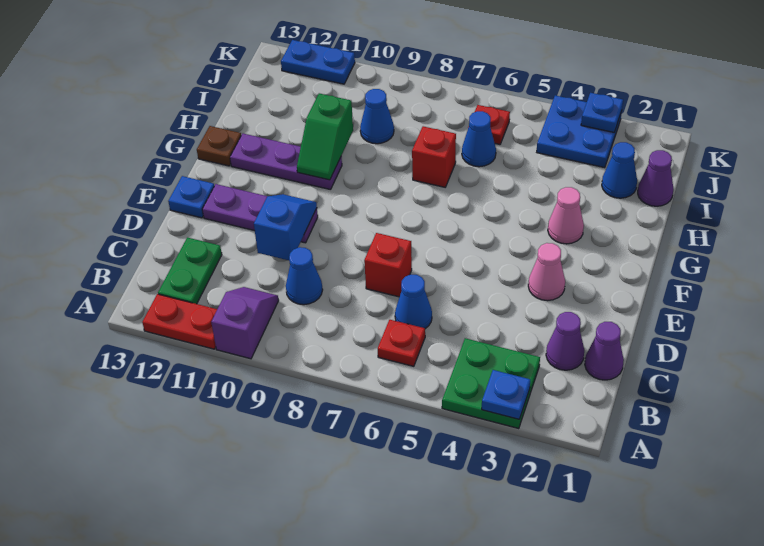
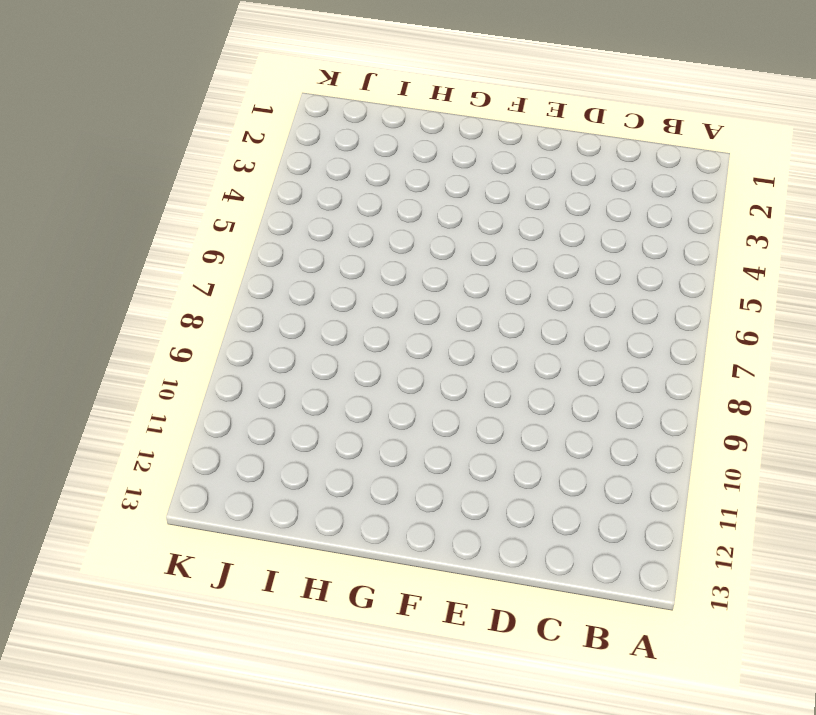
none -> green 2x2 plate [442,338,540,429]
none -> purple 1x2 slope [211,287,279,359]
none -> red 1x2 plate [142,294,217,349]

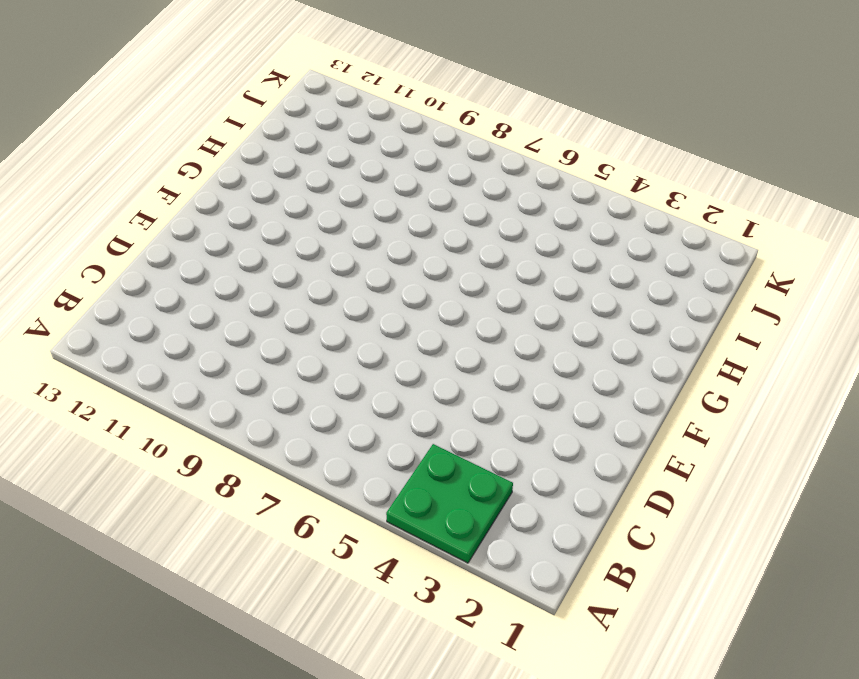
none -> purple 1x2 slope [211,287,279,359]
none -> red 1x2 plate [142,294,217,349]
none -> red 1x1 plate [378,320,425,366]

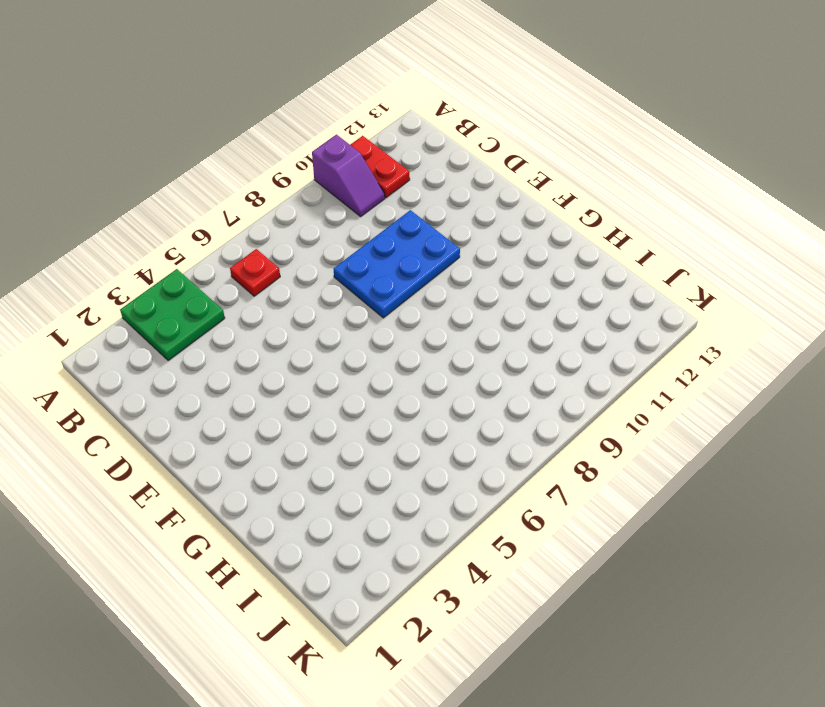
red 1x2 plate [350,136,410,198] -> red 1x2 plate turned to [142,294,217,349]
blue 2x3 plate [334,210,460,318] -> purple 1x3 plate [202,184,318,243]
none -> green 1x2 plate [158,237,222,304]
none -> purple 1x1 cone [585,322,624,380]
none -> purple 1x1 cone [546,312,584,370]

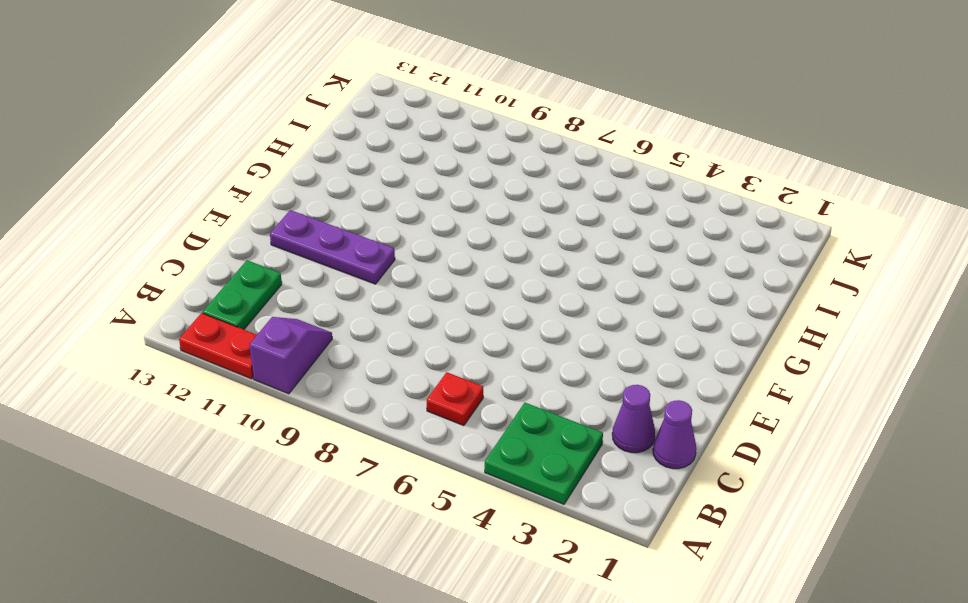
none -> blue 1x1 cone [395,274,432,329]
none -> blue 1x1 cone [286,247,323,305]
none -> red 1x1 brick [364,233,412,297]

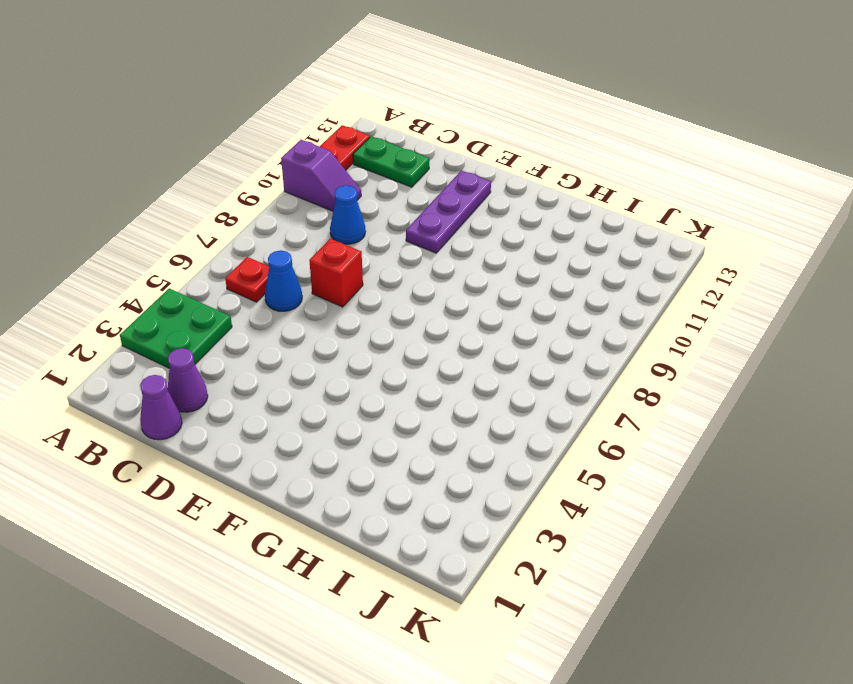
none -> pink 1x1 cone [528,243,565,301]
none -> blue 1x1 plate [168,176,214,218]
none -> pink 1x1 cone [548,187,584,244]

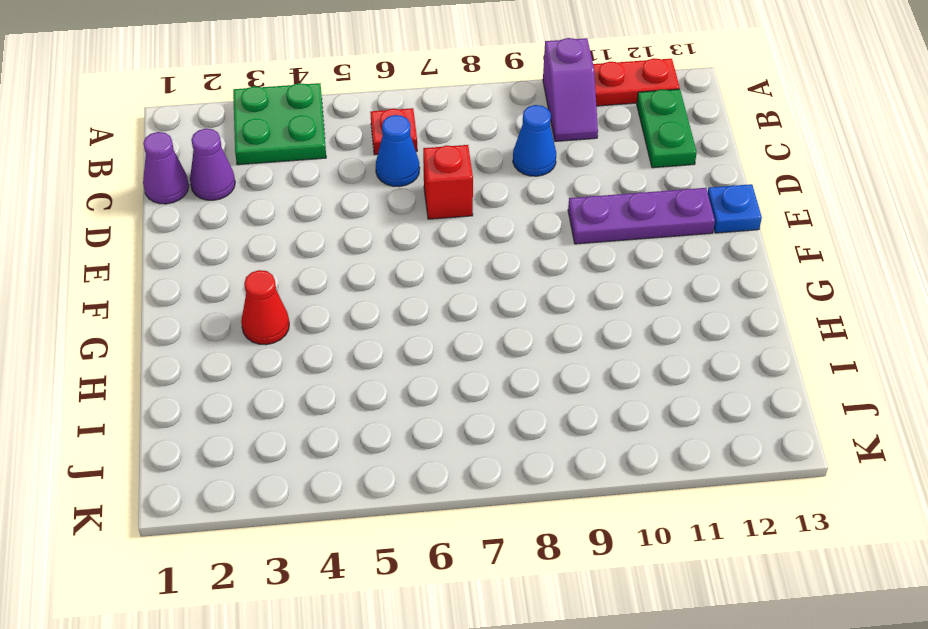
red 1x1 cone [241,270,289,345] -> pink 1x1 cone [548,187,584,244]
none -> pink 1x1 cone [528,243,565,301]
none -> purple 1x3 plate [230,134,342,190]
none -> brown 1x1 plate [197,126,241,166]

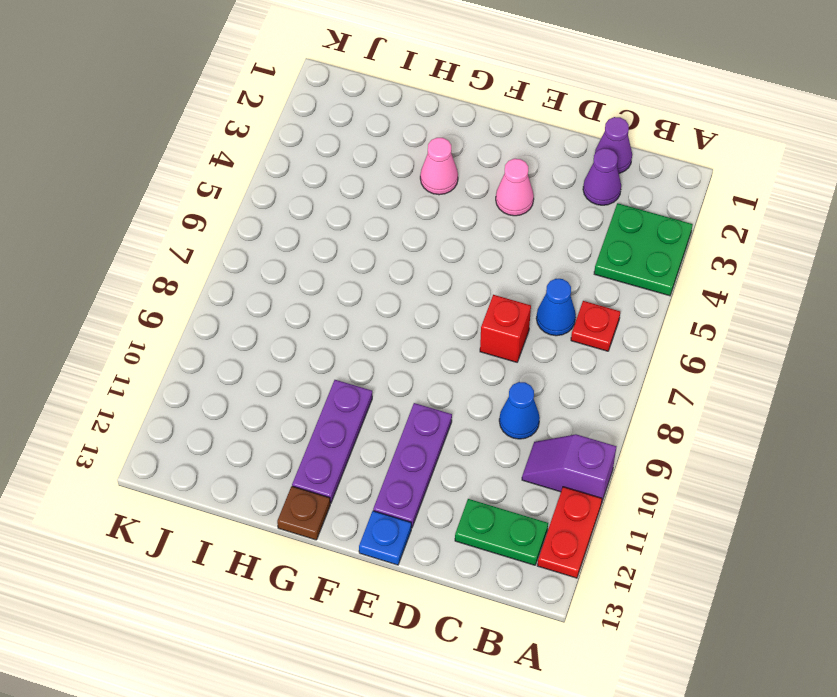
none -> red 1x1 brick [412,126,456,187]
none -> purple 1x1 cone [638,150,673,206]
none -> blue 1x1 cone [602,142,637,198]

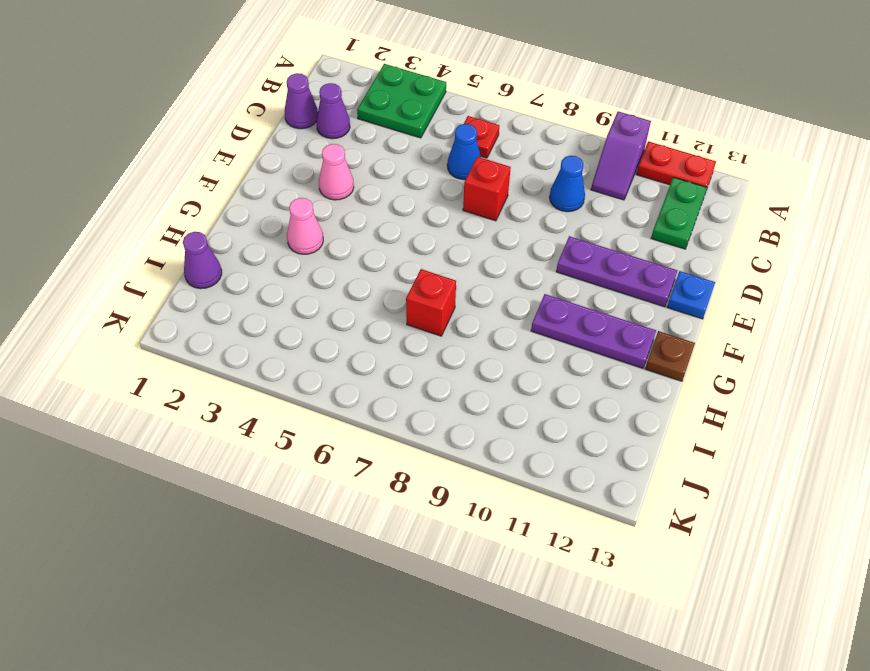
none -> blue 1x1 cone [602,142,637,198]
none -> blue 1x1 cone [462,111,496,167]
none -> blue 1x1 cone [360,89,394,144]

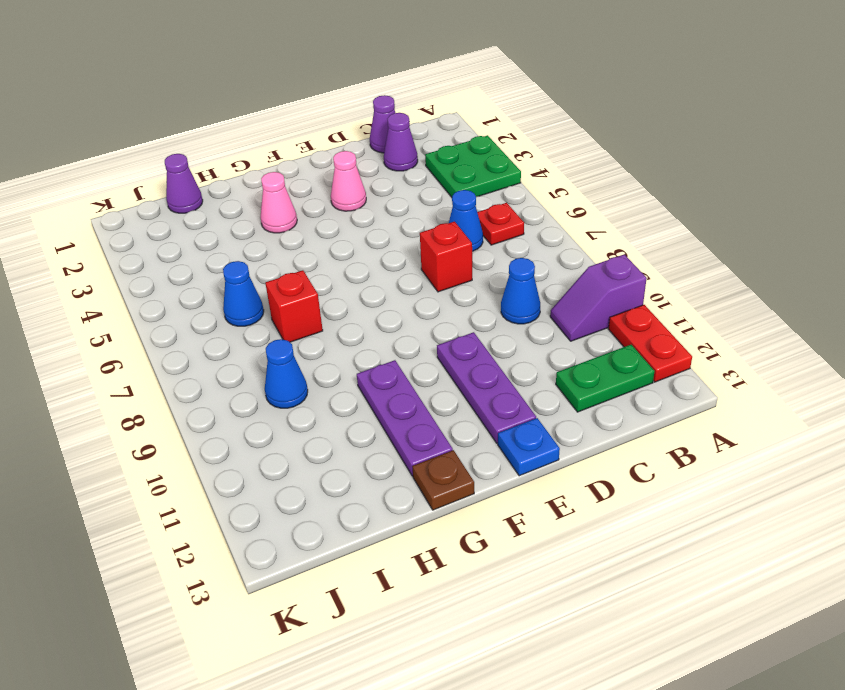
none -> blue 1x1 cone [602,142,637,198]
none -> blue 2x2 plate [537,95,622,168]
none -> red 1x1 plate [475,105,510,144]

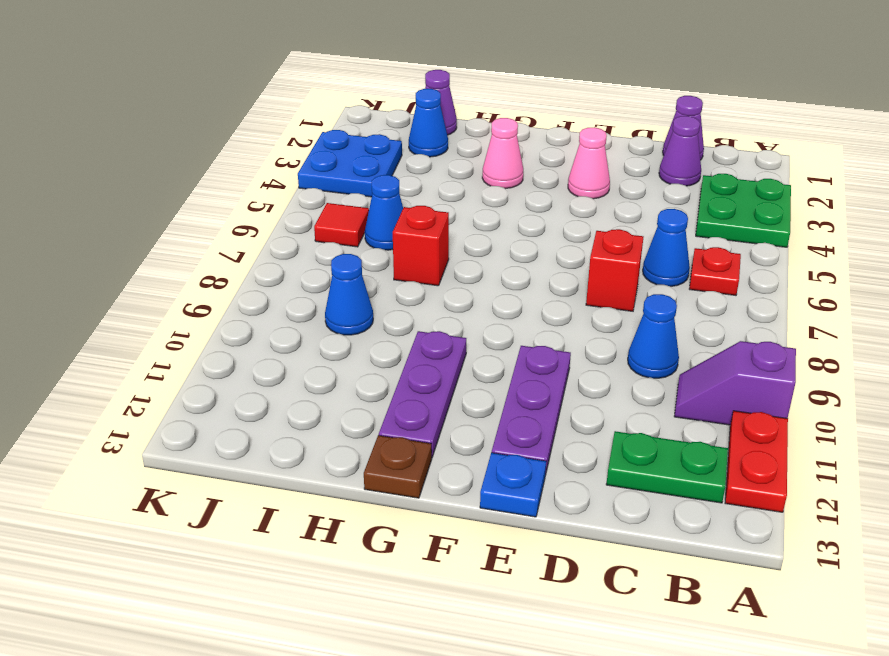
red 1x1 tile [314,203,369,247] -> red 1x1 plate [475,105,510,144]
none -> blue 1x2 plate [281,40,355,84]
none -> blue 1x1 plate [482,370,530,419]
none -> blue 1x2 slope [254,194,317,260]

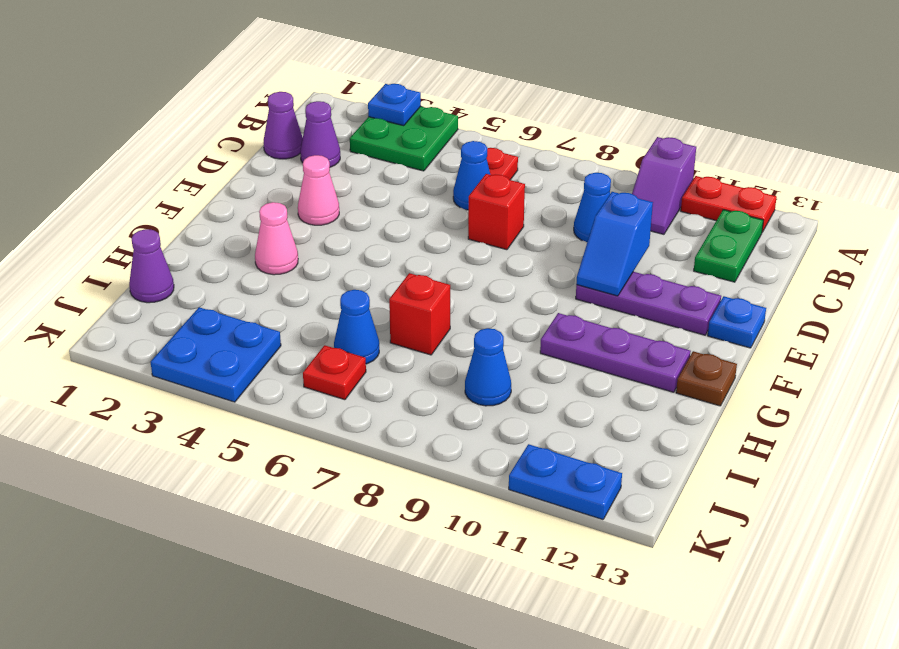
none -> blue 1x1 cone [602,142,637,198]
none -> green 1x2 slope [297,93,353,180]
none -> blue 1x1 plate [581,93,623,132]

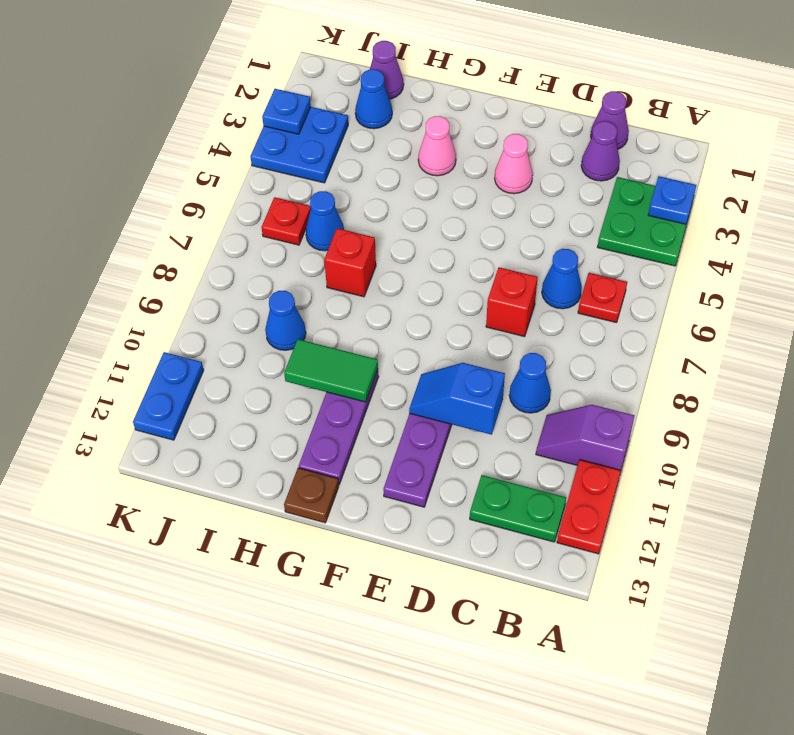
green 1x2 tile [284,339,378,402] -> green 1x2 slope [297,93,353,180]
none -> blue 1x1 plate [168,176,214,218]

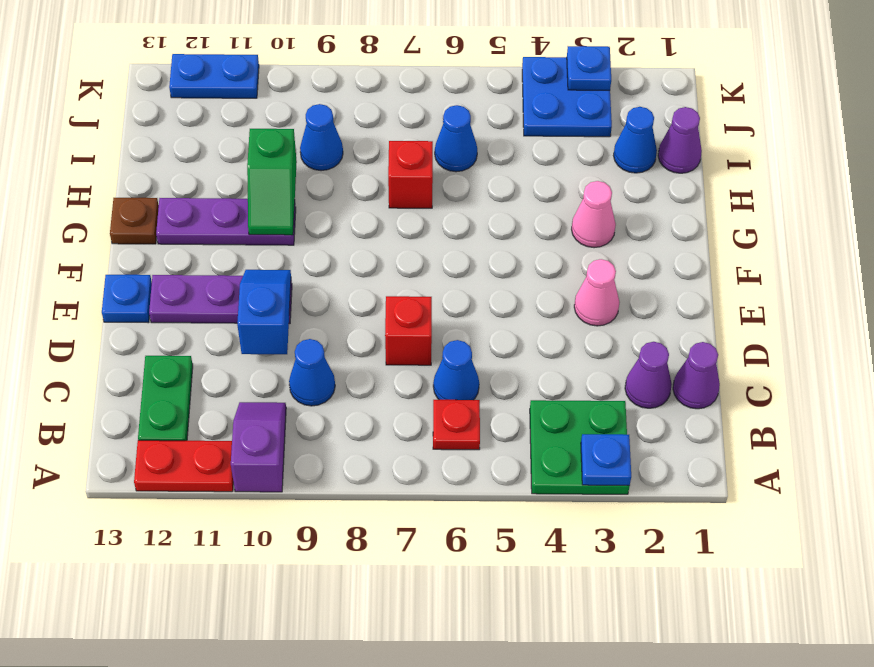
none -> red 1x1 plate [475,105,510,144]

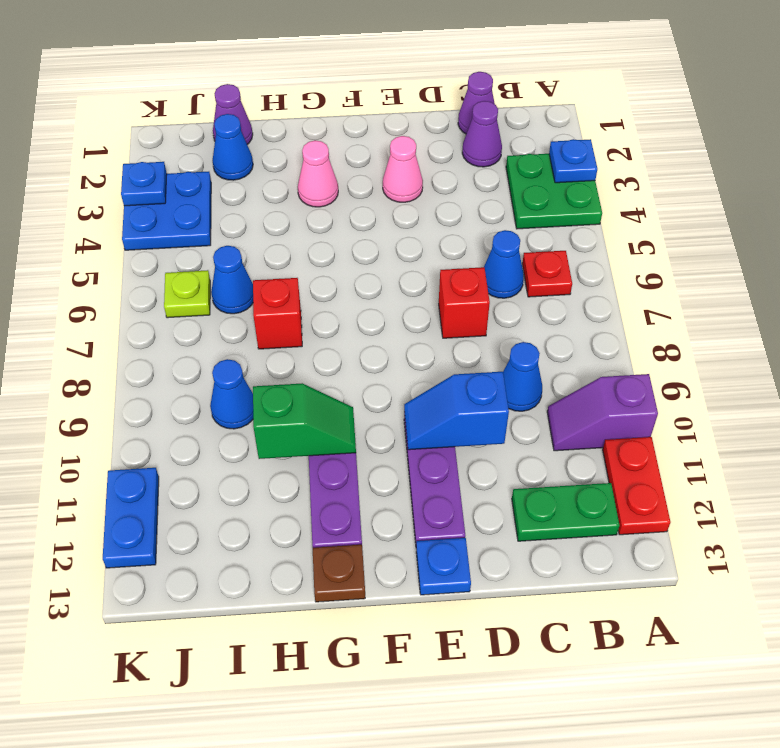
lime 1x1 plate [164,270,210,318] -> red 1x1 plate [475,105,510,144]

